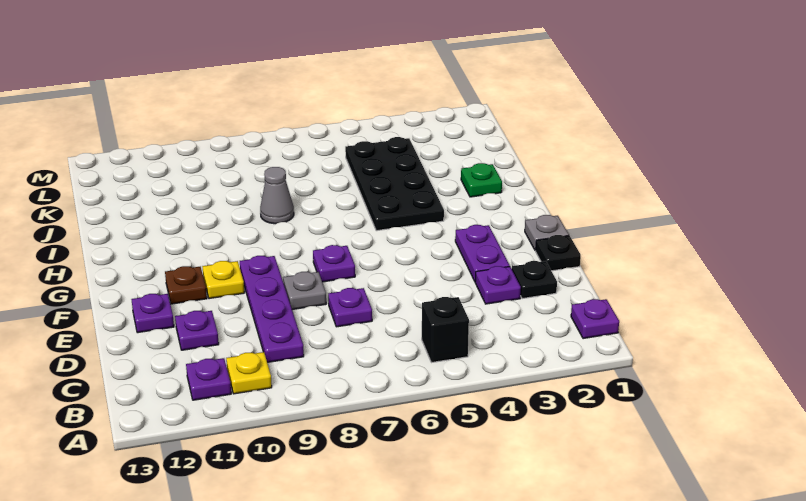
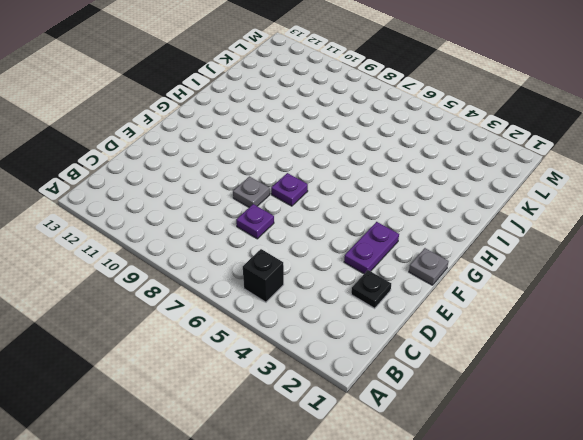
none -> purple 1x1 plate [571,299,619,339]
none -> yellow 1x1 plate [226,352,272,394]
none -> purple 1x1 plate [186,358,231,400]

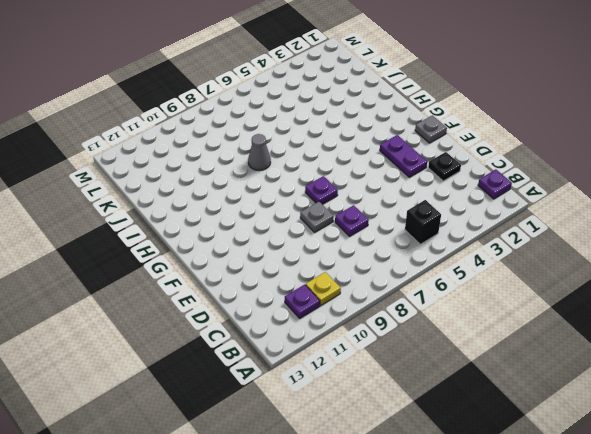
none -> purple 1x4 plate [240,256,304,362]
none -> purple 1x1 plate [475,266,521,304]
none -> purple 1x1 plate [175,311,219,350]

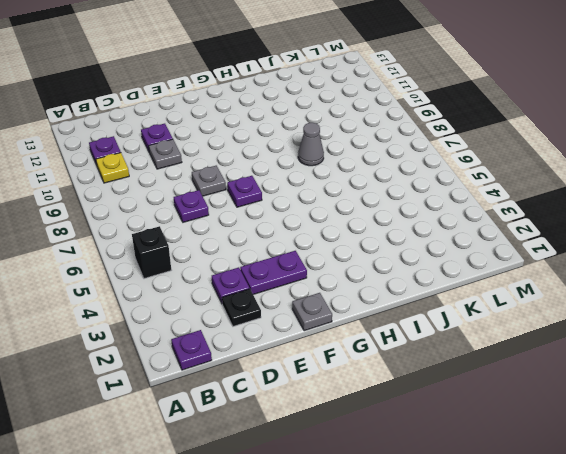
grey 1x1 plate [149,139,182,169] -> none
none -> purple 1x4 plate [240,256,304,362]
none -> black 1x1 plate [536,235,581,271]
none -> purple 1x1 plate [131,294,174,333]

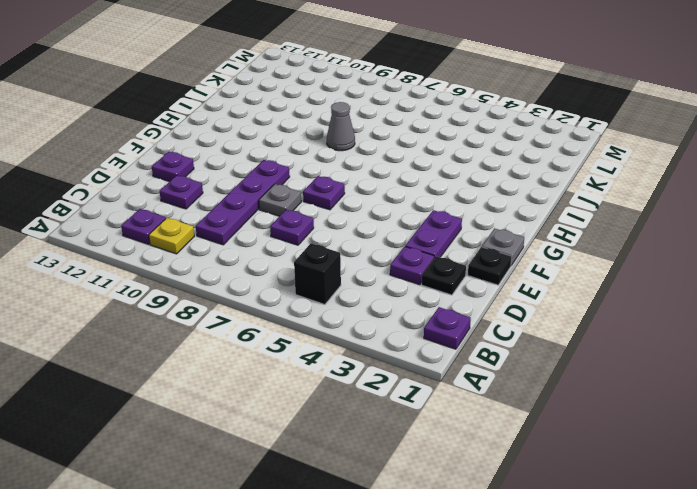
none -> yellow 1x1 plate [202,261,244,299]
none -> brown 1x1 plate [165,266,207,304]
none -> black 2x4 plate [345,137,444,231]

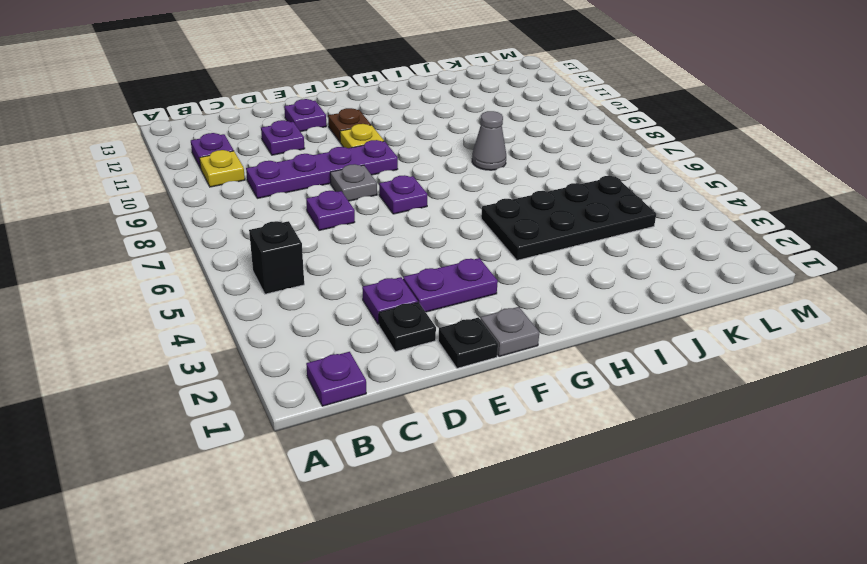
none -> green 1x1 plate [461,163,502,197]

